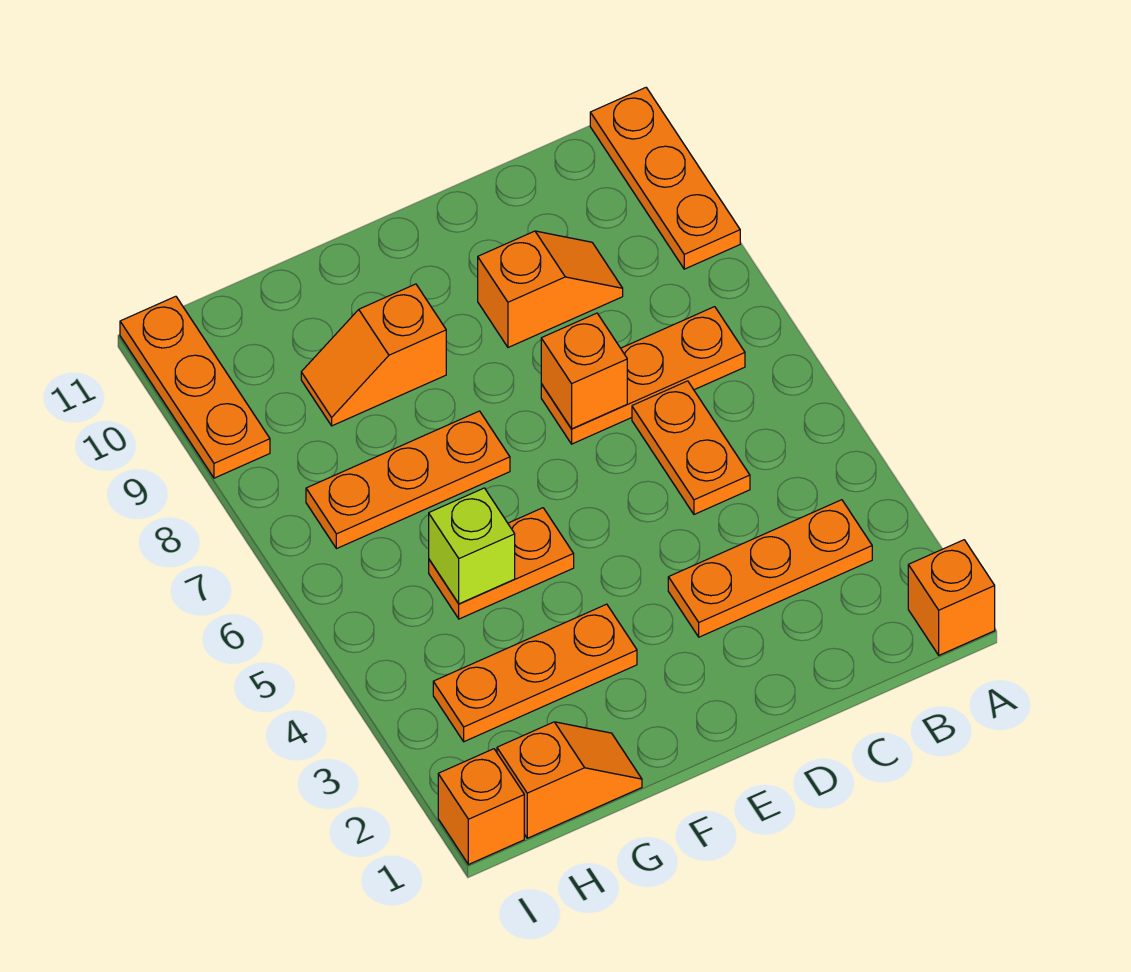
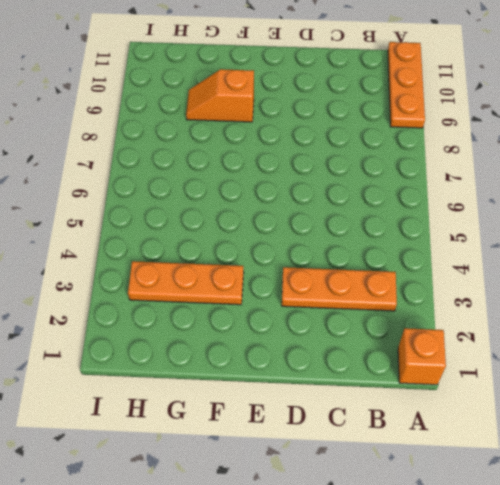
none -> orange 1x3 plate [541,307,745,444]
none -> orange 1x2 plate [632,381,750,514]
none -> orange 1x2 slope [478,231,623,347]

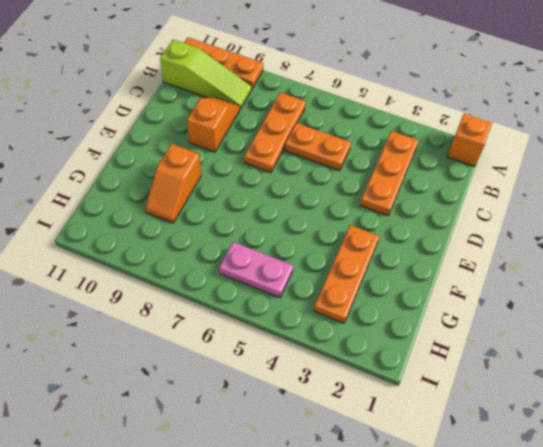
lime 1x3 slope [160,39,252,109] -> none
pink 1x2 plate [219,242,293,298] -> none
none -> orange 1x2 plate [429,508,574,619]
none -> orange 1x3 plate [306,411,510,549]
none -> orange 1x2 slope [497,722,642,838]

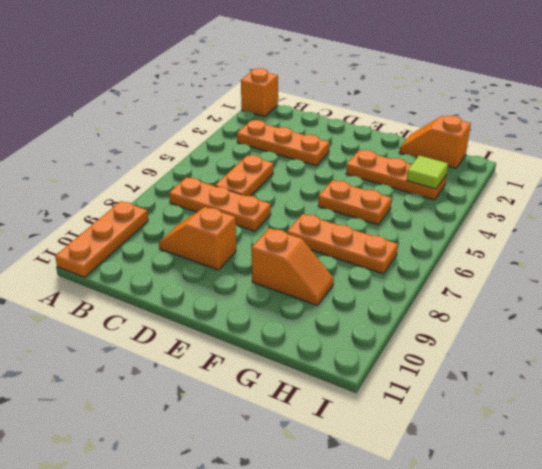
lime 1x1 tile [407,155,448,189] -> none
none -> orange 1x1 brick [438,749,524,864]
none -> orange 1x3 plate [120,296,270,478]
none -> orange 1x1 brick [541,313,627,429]

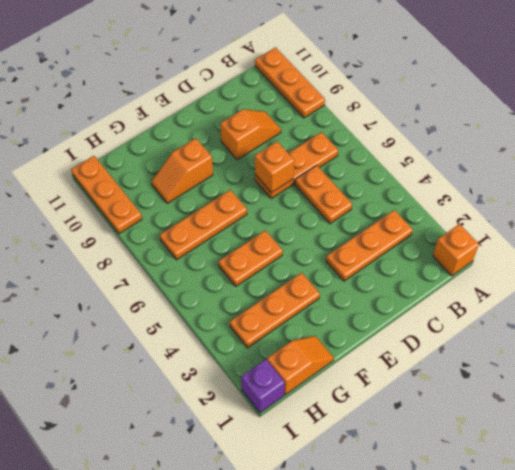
purple 1x1 brick [241,359,285,413] -> orange 1x1 brick [438,749,524,864]
none -> lime 1x1 brick [429,488,515,604]

